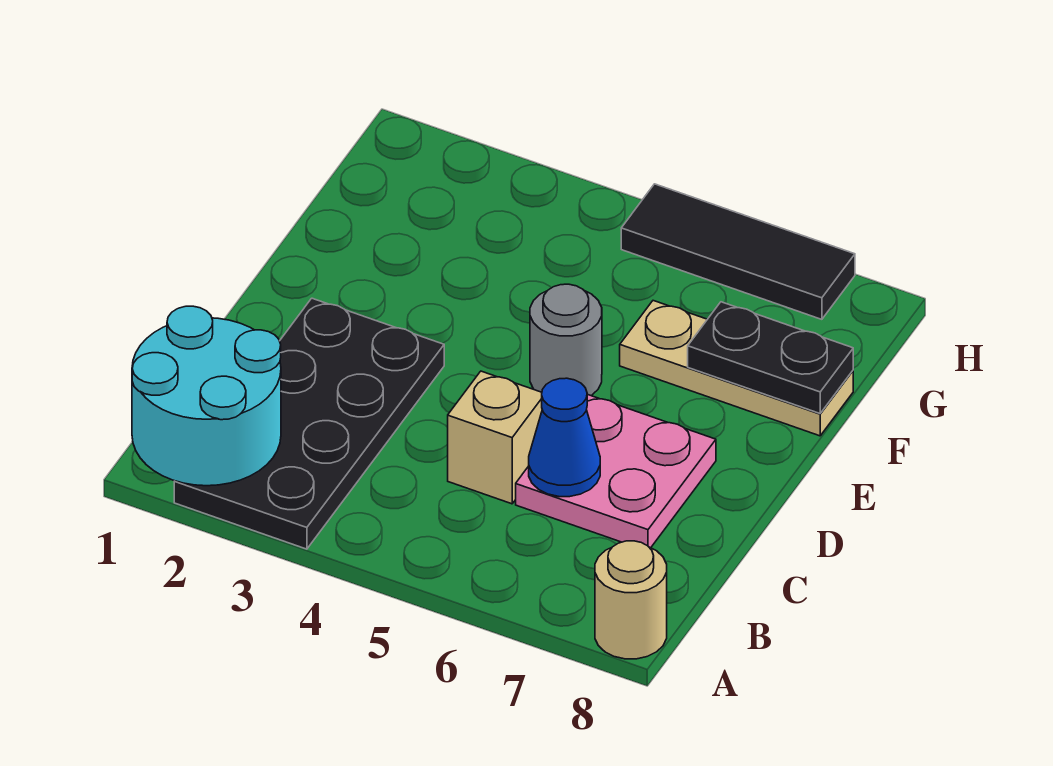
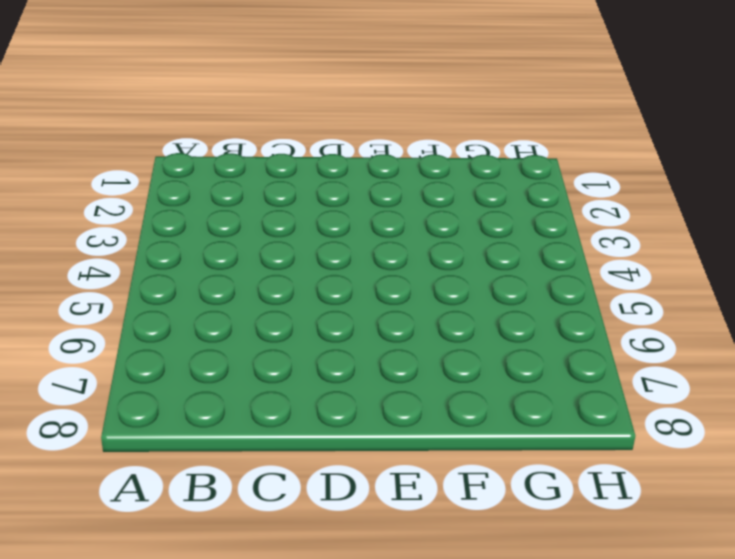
none -> black 2x4 plate [174,298,444,549]
none -> tan 1x1 round brick [595,541,667,659]

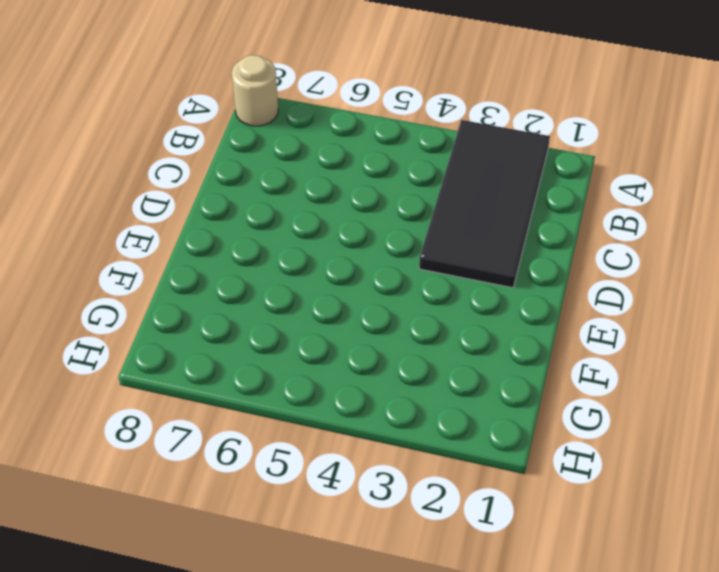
black 2x4 tile [419,120,550,288] -> black 2x4 plate [174,298,444,549]
none -> tan 1x1 brick [448,371,542,504]
none -> pink 2x2 plate [516,394,716,548]

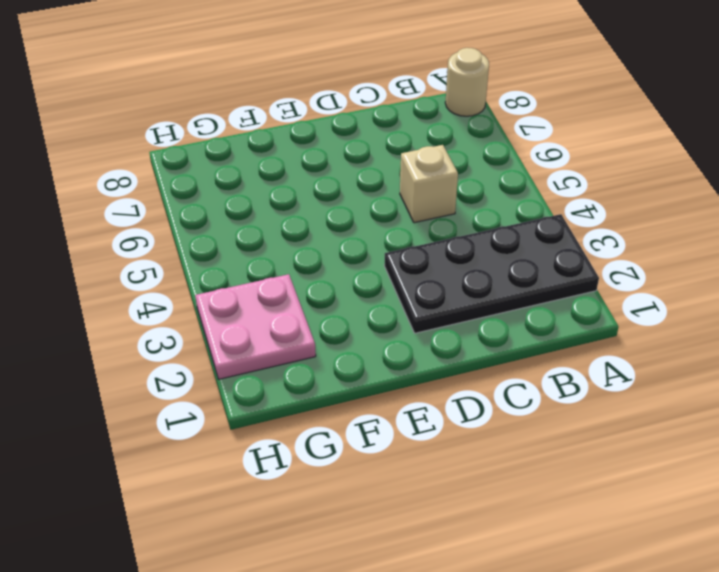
pink 2x2 plate [195,274,316,379] -> pink 2x2 plate moved to [516,394,716,548]
none -> grey 1x1 round brick [530,284,602,396]
none -> tan 1x3 plate [620,301,853,436]

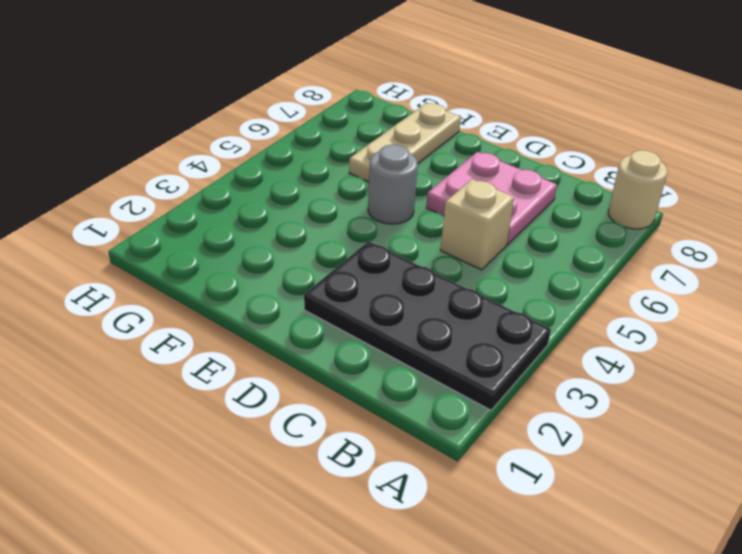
none -> black 1x3 tile [621,184,855,319]
none -> cyan 2x2 round brick [132,306,281,486]

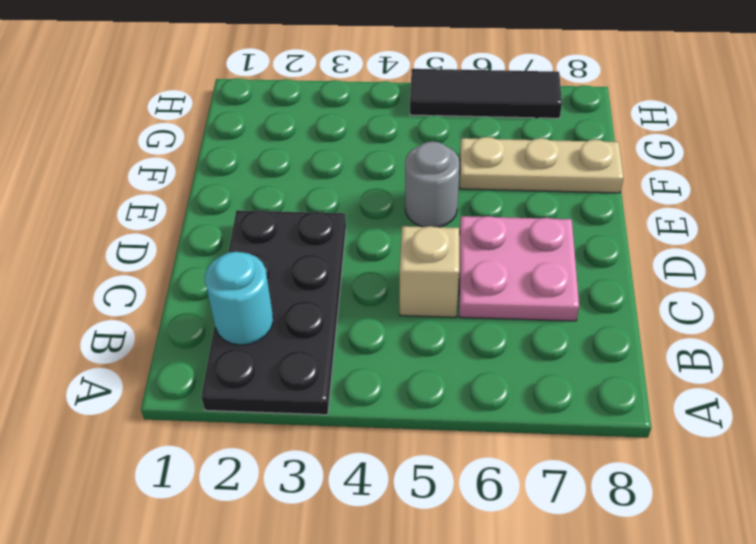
cyan 1x1 round brick [205,252,273,345] -> cyan 2x2 round brick [132,306,281,486]
none -> tan 1x1 round brick [595,541,667,659]
none -> blue 1x1 cone [529,378,600,497]

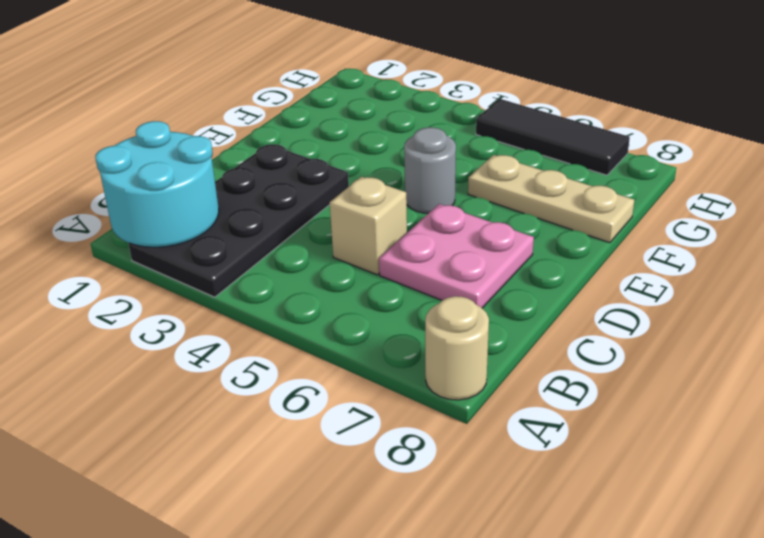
none -> blue 1x1 cone [529,378,600,497]
none -> black 1x2 plate [688,302,853,413]

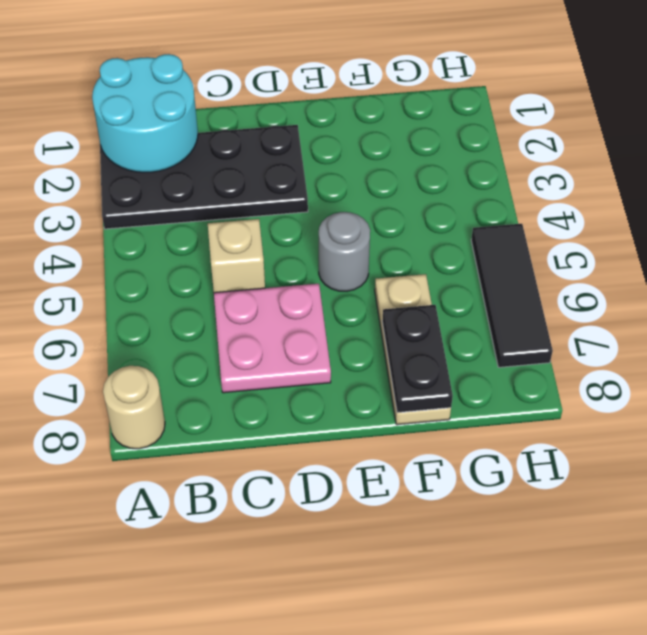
none -> blue 1x1 cone [529,378,600,497]

